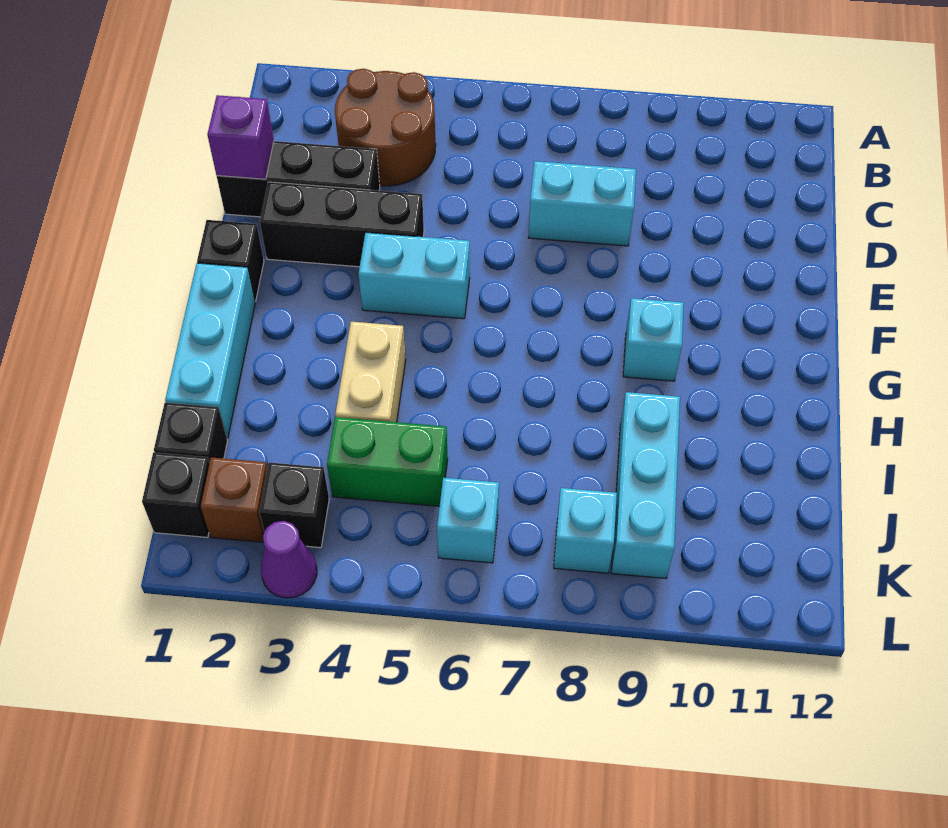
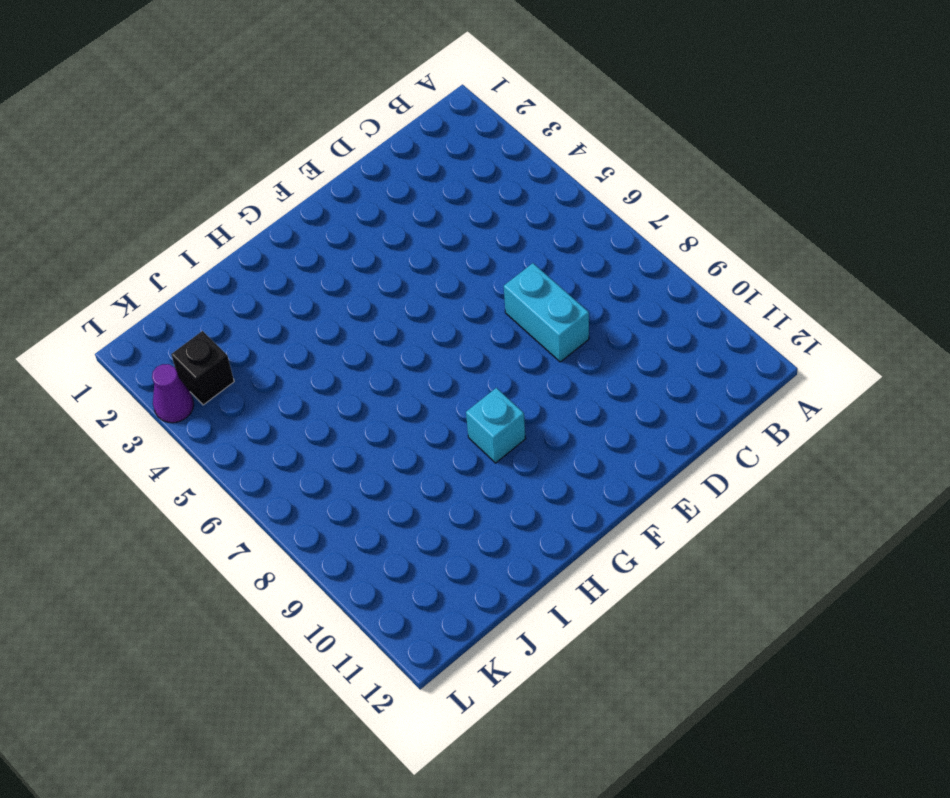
none -> brown 2x2 round brick [335,69,436,186]
none -> black 1x3 brick [217,141,380,217]
none -> black 1x3 brick [260,182,424,267]

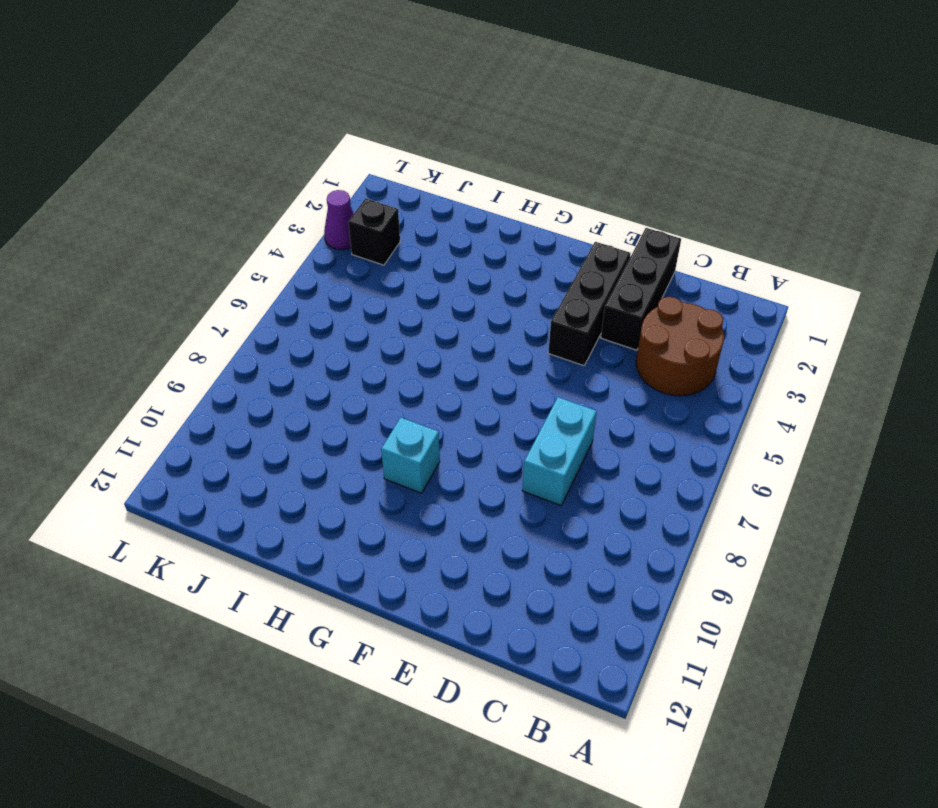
none -> black 1x1 brick [197,220,264,301]
none -> cyan 1x2 brick [359,232,470,319]
none -> cyan 1x3 brick [165,263,255,438]

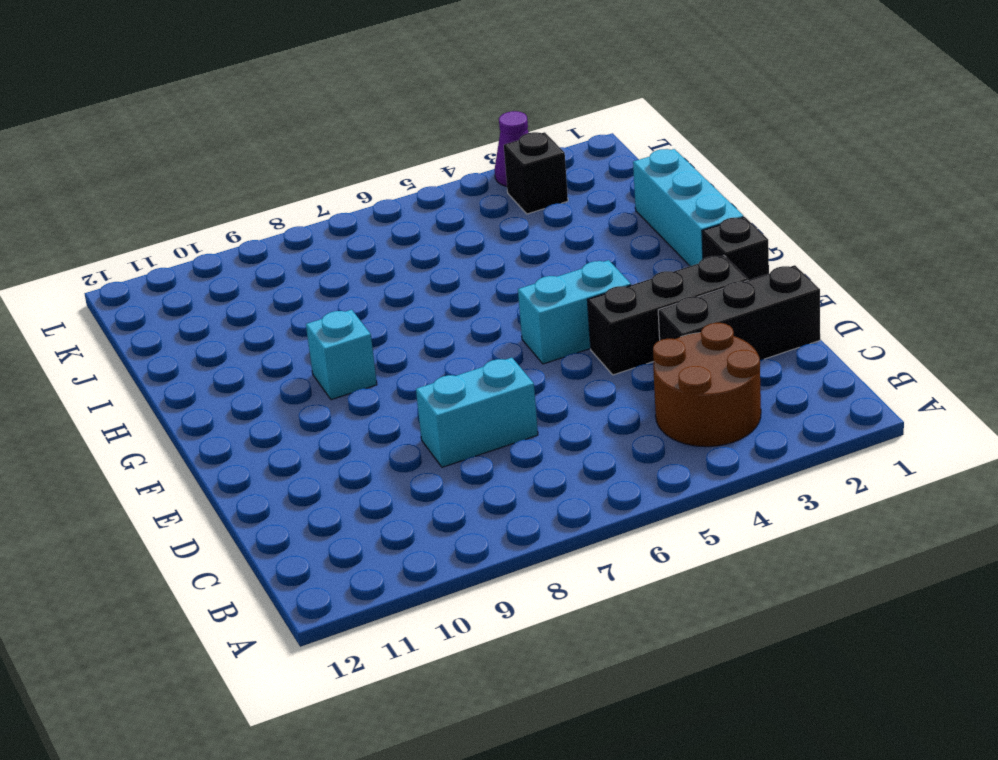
none -> tan 1x2 brick [335,322,406,422]
none -> cyan 1x3 brick [611,392,680,578]
none -> black 1x1 brick [154,403,227,462]

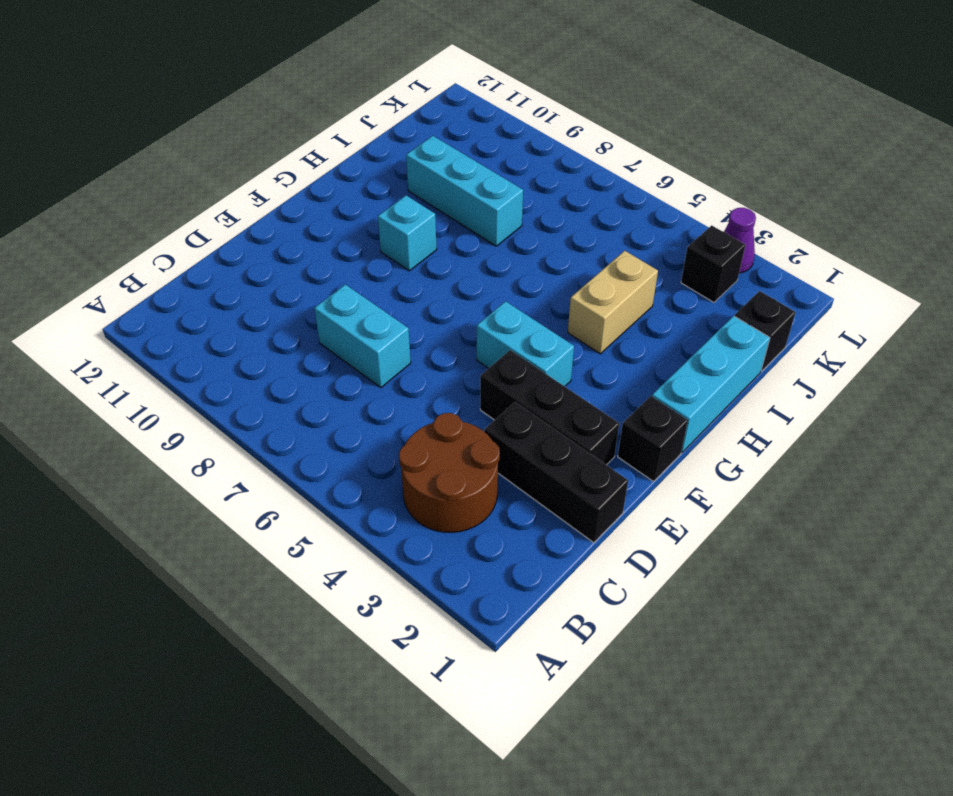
cyan 1x3 brick [406,136,523,246] -> cyan 1x3 brick turned to [611,392,680,578]
none -> green 1x2 brick [327,417,448,506]
none -> black 1x1 brick [142,452,210,537]
none -> brown 1x1 brick [201,457,267,542]

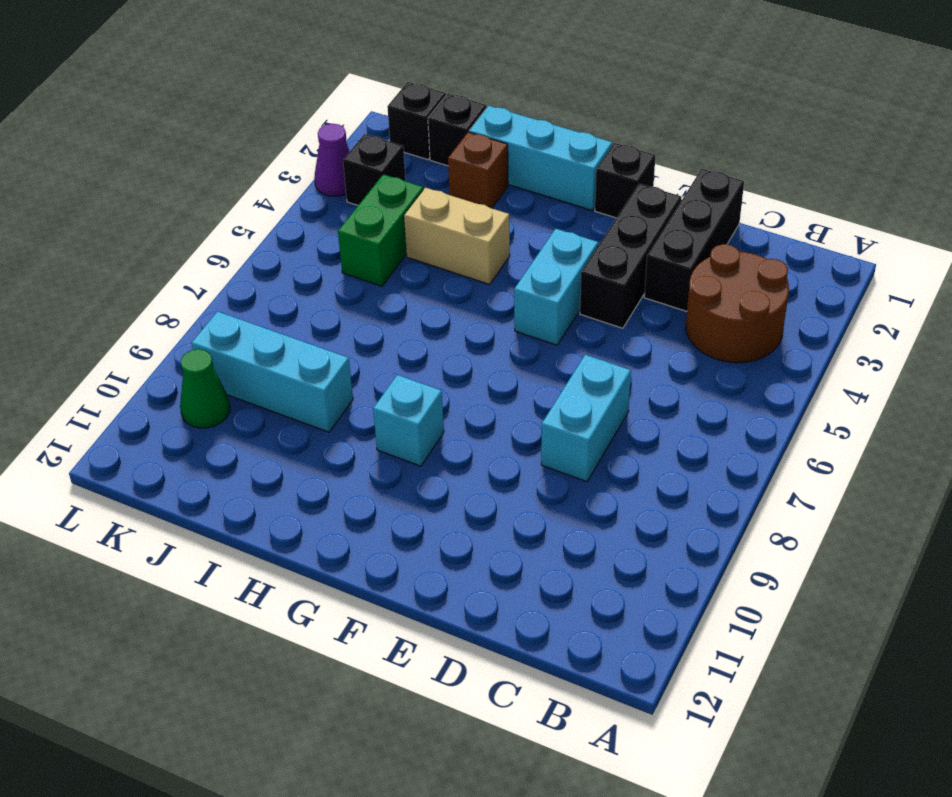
brown 1x1 brick [448,132,508,208] -> brown 1x1 brick moved to [201,457,267,542]
green 1x1 cone [180,349,230,428] -> none
none -> cyan 1x1 brick [437,478,499,563]
none -> cyan 1x1 brick [554,488,617,573]
none -> purple 1x1 brick [207,95,274,179]

